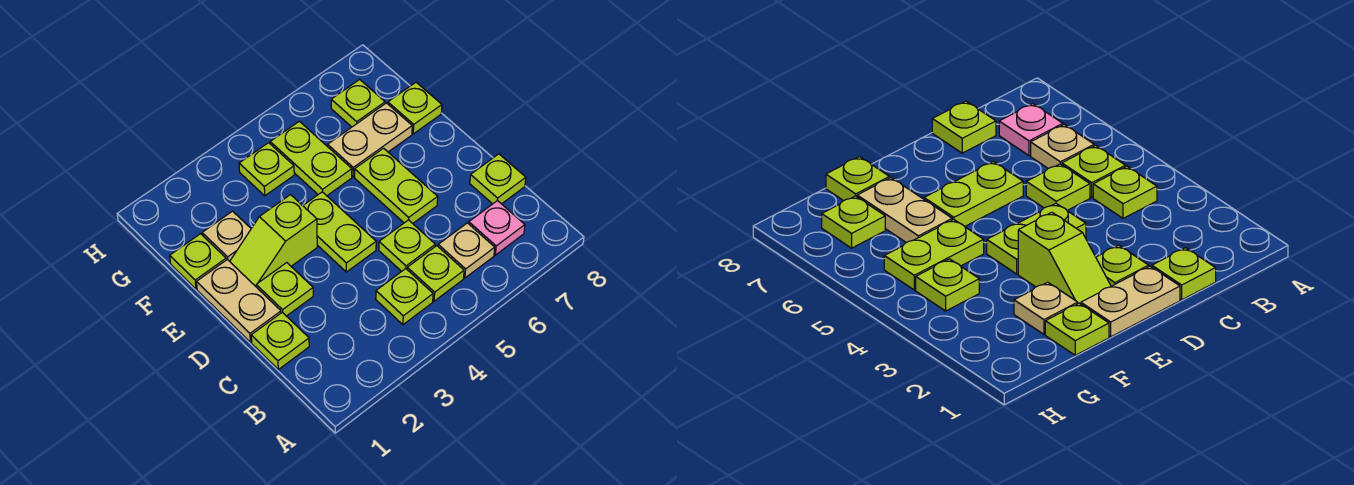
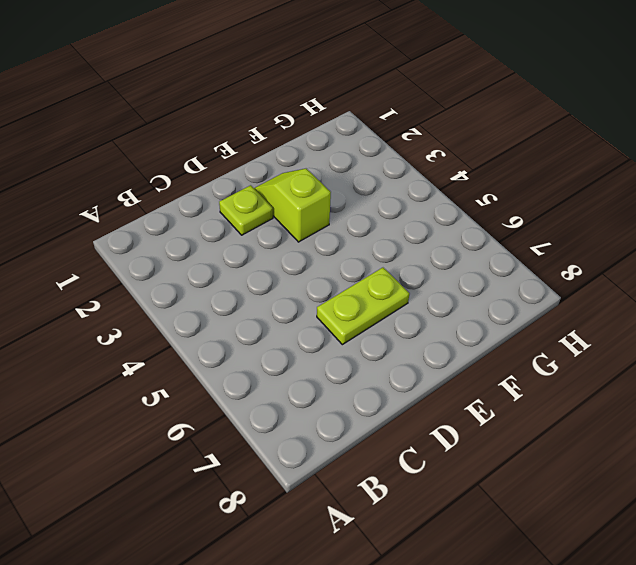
none -> lime 1x1 plate [376,269,433,325]
none -> lime 1x1 plate [407,246,464,301]
none -> tan 1x1 plate [438,223,495,278]

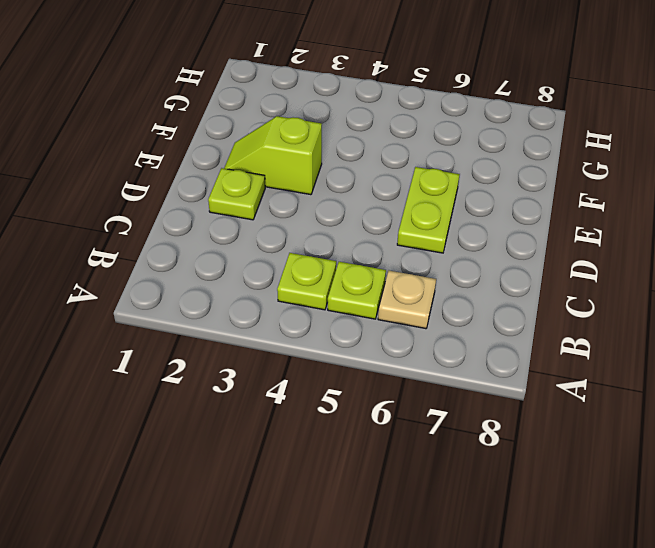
none -> pink 1x1 plate [469,200,525,255]
none -> lime 1x1 plate [251,312,309,369]
none -> lime 1x1 plate [379,220,435,271]

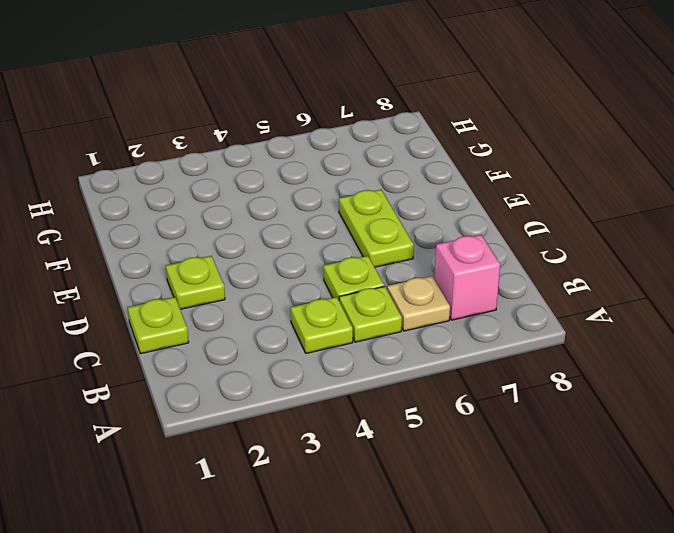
pink 1x1 brick [434,235,500,320] -> pink 1x1 plate [469,200,525,255]
none -> lime 1x1 plate [470,154,526,204]
none -> tan 1x2 plate [197,259,281,342]
none -> lime 1x2 plate [303,192,376,272]

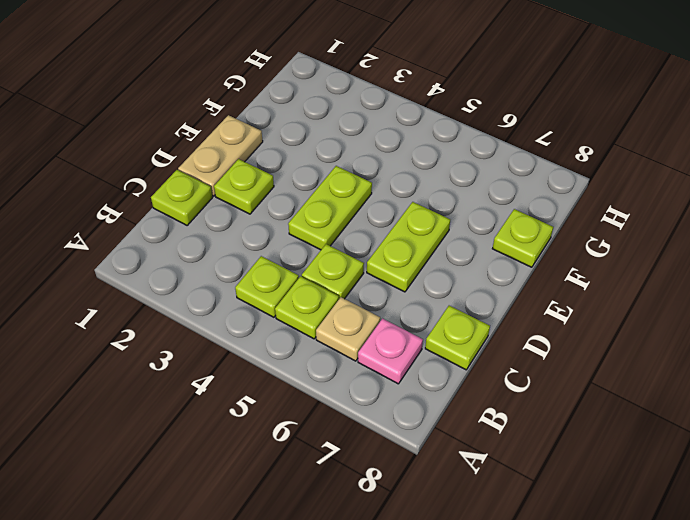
none -> lime 1x2 slope [230,195,317,286]
none -> lime 1x1 plate [170,234,226,289]
none -> tan 1x1 plate [202,211,251,261]

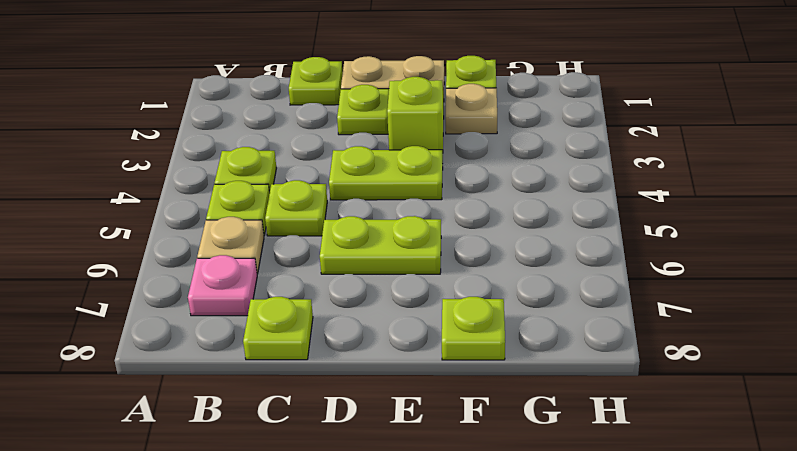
none -> lime 1x2 plate [270,121,352,196]
none -> tan 1x2 plate [328,103,412,177]
none -> lime 1x1 plate [239,143,294,196]

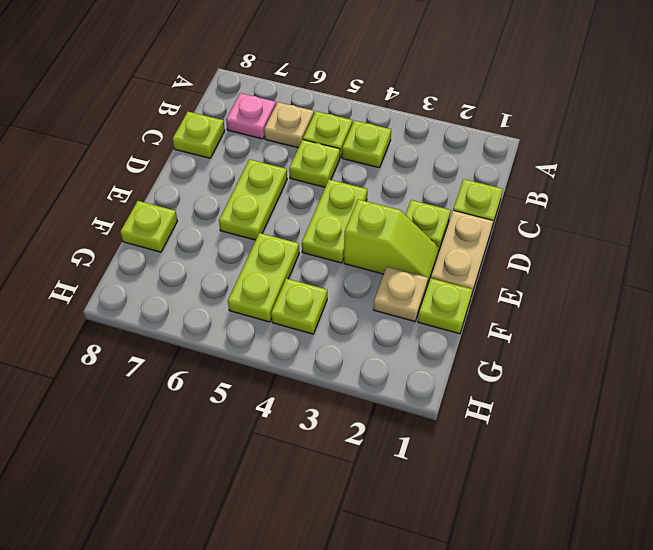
none -> tan 1x2 plate [328,103,412,177]
none -> lime 1x1 plate [331,80,385,127]

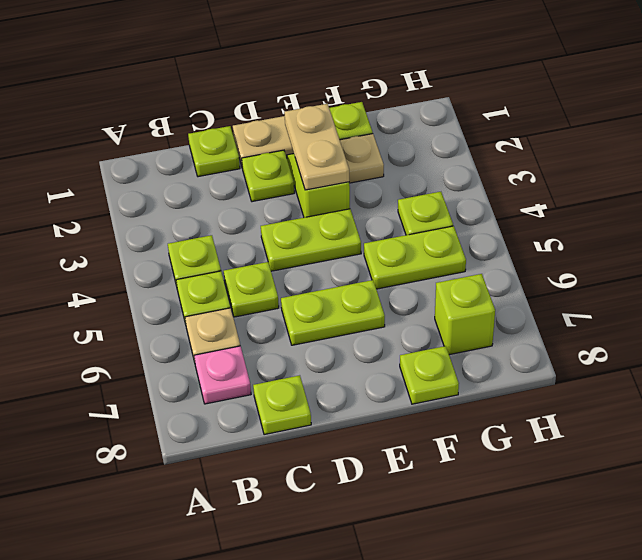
tan 1x2 plate [284,104,349,190] -> tan 1x2 plate moved to [328,103,412,177]
lime 1x1 brick [435,274,495,355] -> lime 1x1 plate [331,80,385,127]

